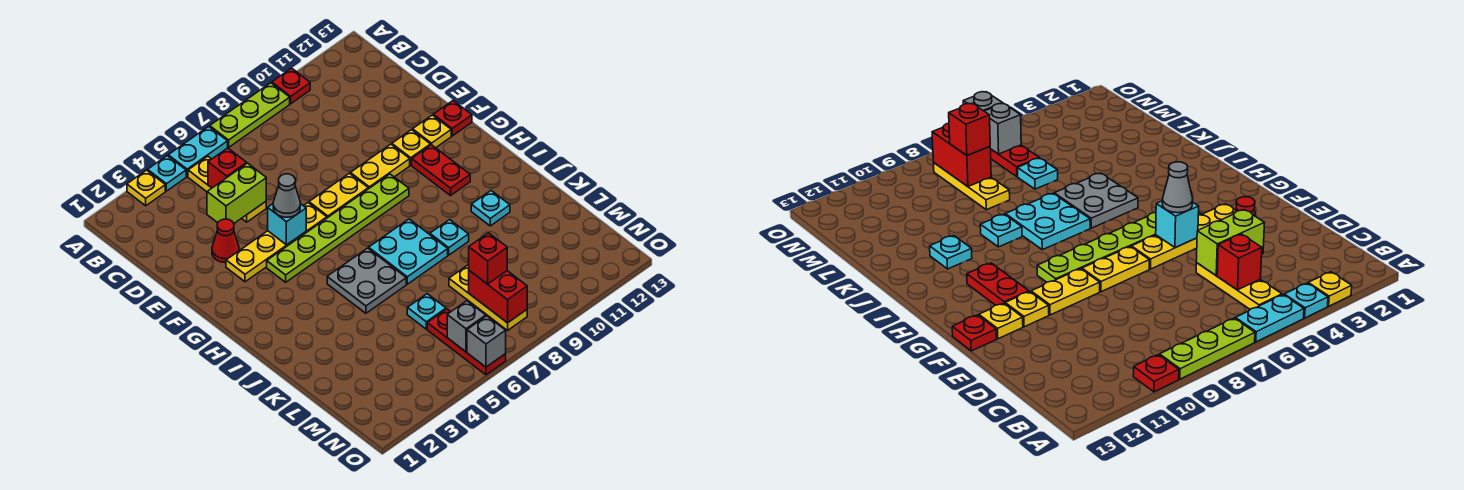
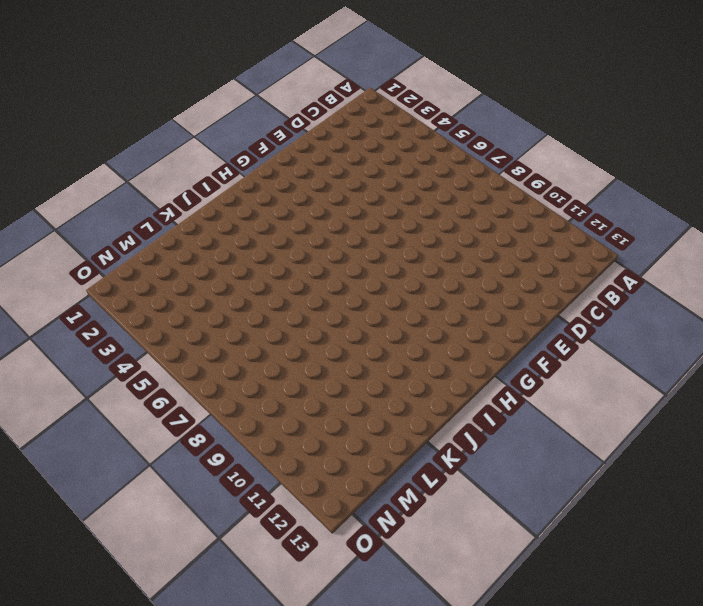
none -> yellow 1x1 plate [127,170,165,206]
none -> cyan 1x1 plate [148,156,186,191]
none -> cyan 1x2 plate [168,127,228,176]
none -> lime 1x3 plate [210,83,290,147]

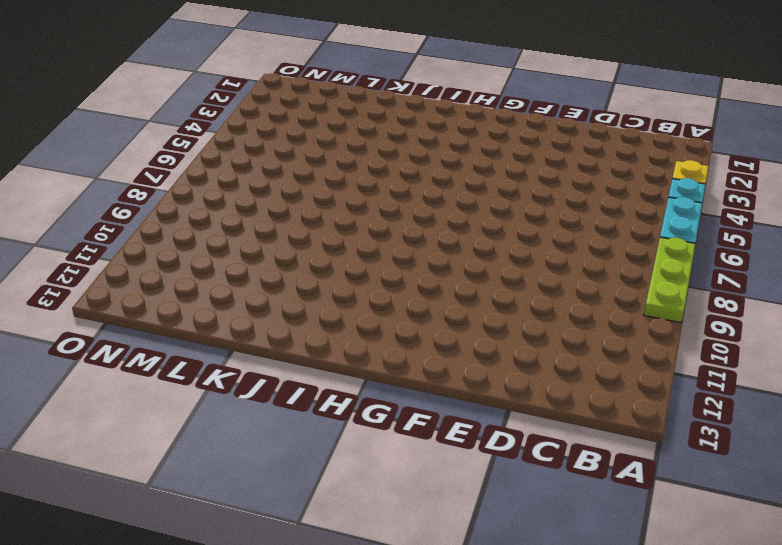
none -> red 1x1 plate [272,68,310,104]
none -> yellow 1x3 plate [188,156,266,222]
none -> red 1x1 cone [212,219,239,263]
none -> yellow 1x4 plate [226,203,327,282]

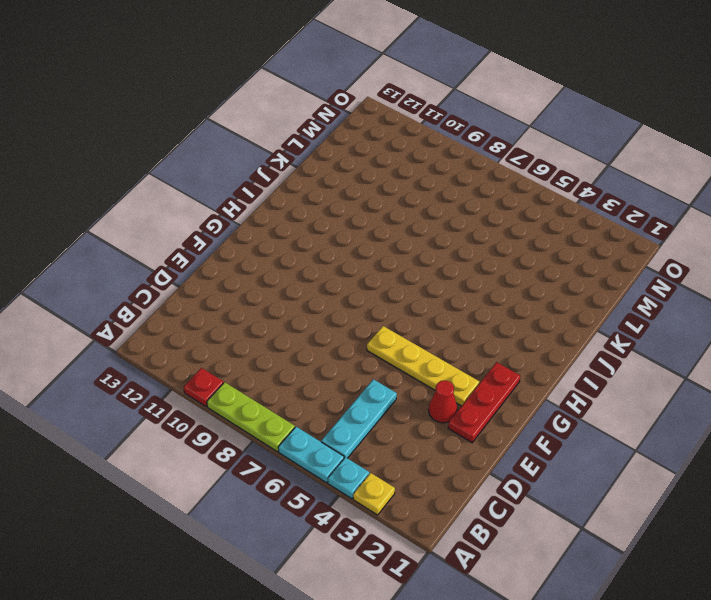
cyan 1x3 plate [321,379,397,458] -> yellow 1x3 plate [188,156,266,222]
red 1x3 plate [448,362,520,443] -> red 1x3 plate moved to [427,309,506,375]
none -> yellow 1x2 plate [309,173,368,218]
none -> yellow 1x2 plate [350,144,410,189]
none -> yellow 1x1 plate [392,130,431,165]
none -> yellow 1x1 plate [413,115,451,148]

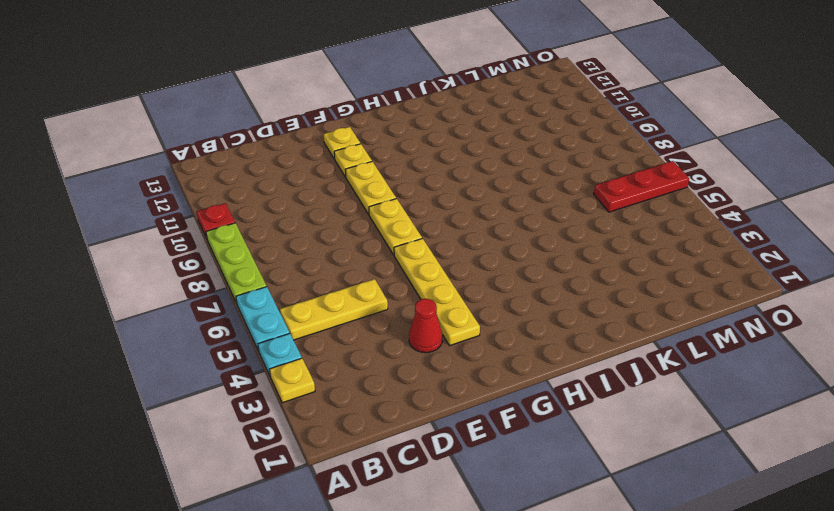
none -> red 1x1 plate [433,101,472,136]
none -> lime 1x6 plate [267,174,409,282]
none -> red 1x2 plate [412,145,470,196]
none -> grey 2x2 plate [327,248,406,313]

